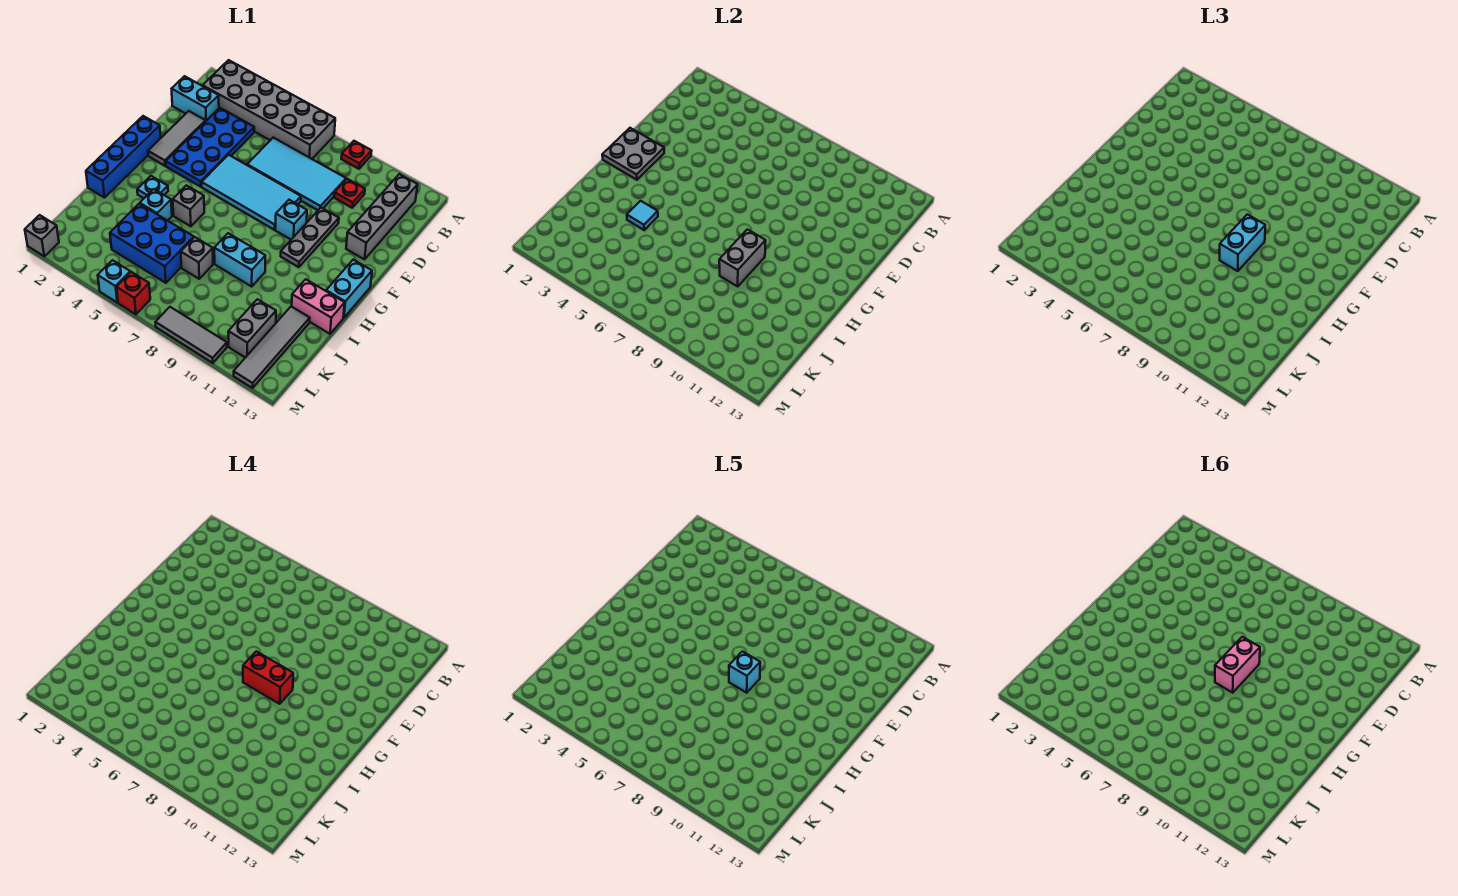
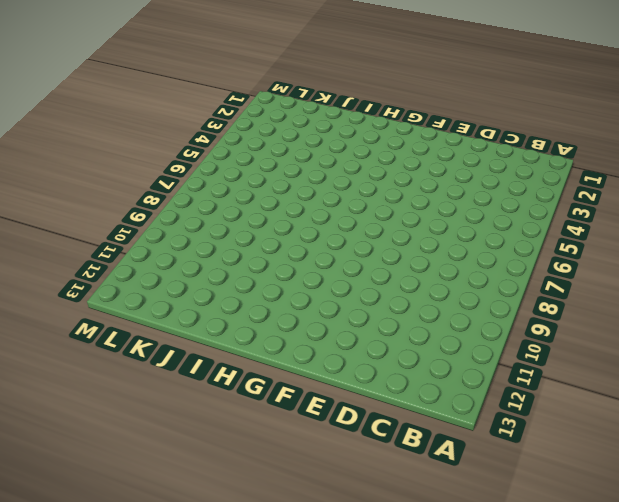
none -> grey 2x6 brick [203,60,335,159]
none -> red 1x1 plate [341,141,372,169]
none -> grey 1x4 brick [346,174,418,259]
none -> cyan 1x2 brick [172,76,219,121]

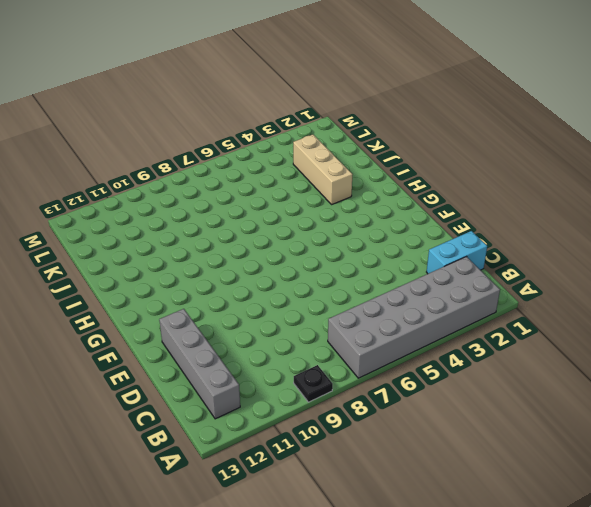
black 1x1 plate [294,365,333,402] -> red 1x1 plate [341,141,372,169]
tan 1x3 brick [293,135,353,205] -> none
none -> blue 2x4 plate [166,108,254,187]
none -> cyan 2x4 tile [247,138,346,210]
none -> red 1x1 plate [334,179,365,208]
none -> grey 1x3 tile [148,111,206,166]

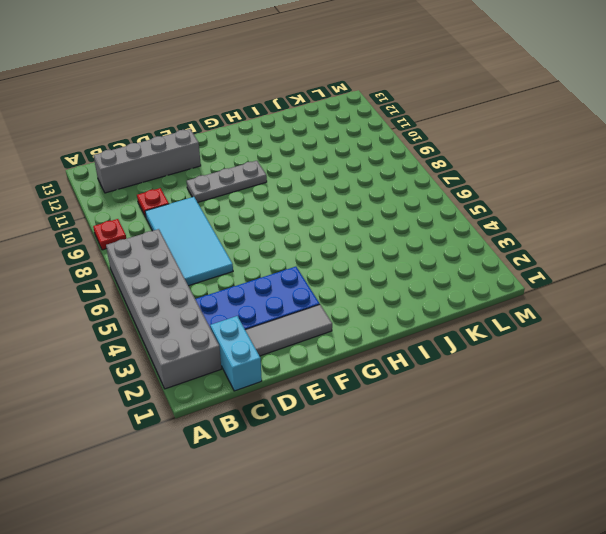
none -> cyan 2x4 tile [202,155,301,230]
none -> blue 1x4 brick [86,116,161,198]
none -> cyan 1x1 brick [275,200,307,239]
none -> cyan 1x2 brick [326,260,372,318]

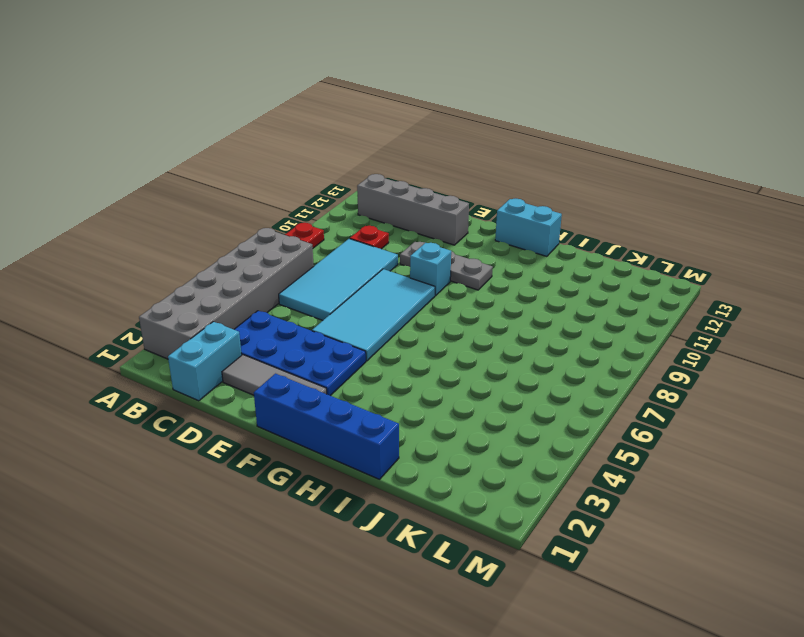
none -> cyan 1x1 plate [137,176,168,198]
none -> grey 1x1 brick [173,185,204,226]
none -> cyan 1x1 brick [140,189,172,221]
none -> cyan 1x2 brick [214,233,265,286]

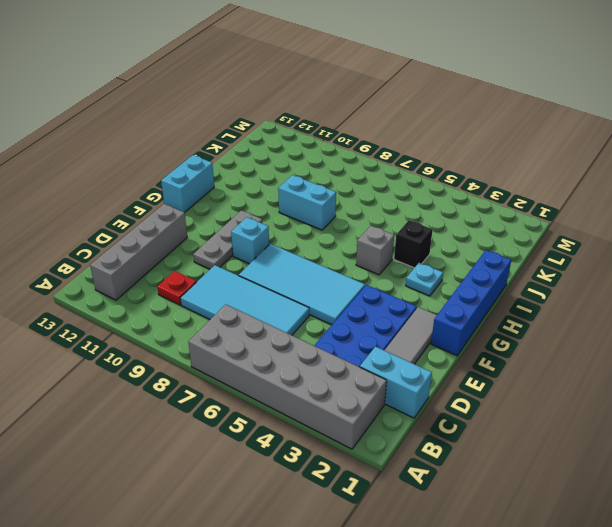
black 1x1 brick [394,220,433,268] -> cyan 1x1 brick [140,189,172,221]
none -> red 1x1 plate [341,141,372,169]
none -> pink 1x2 brick [292,279,345,334]
none -> blue 2x3 brick [110,204,194,283]
none -> grey 1x1 brick [181,237,213,279]

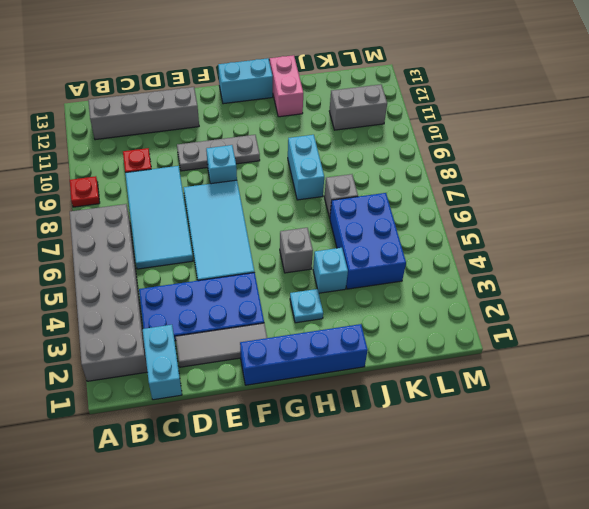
none -> grey 1x4 tile [234,306,310,388]
none -> grey 1x1 brick [25,215,59,256]
none -> cyan 1x1 brick [98,260,130,302]
none -> red 1x1 brick [117,272,150,314]

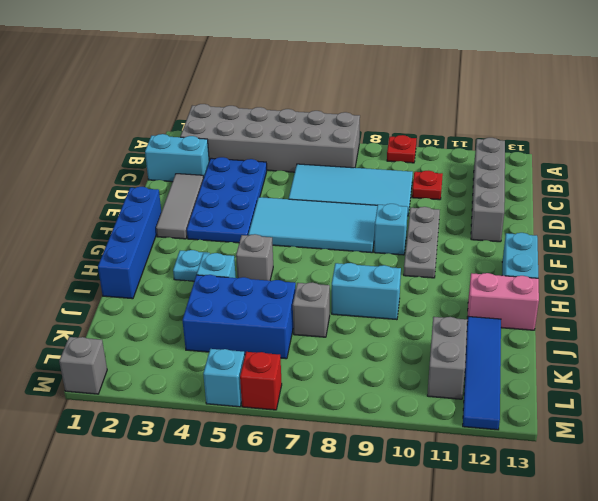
blue 1x4 tile [463,317,501,430] -> grey 1x4 tile [234,306,310,388]
none -> grey 1x3 tile [155,307,227,363]
none -> grey 2x2 plate [602,128,664,180]
none -> grey 1x2 brick [719,229,766,286]
none -> cyan 1x1 tile [627,201,658,230]

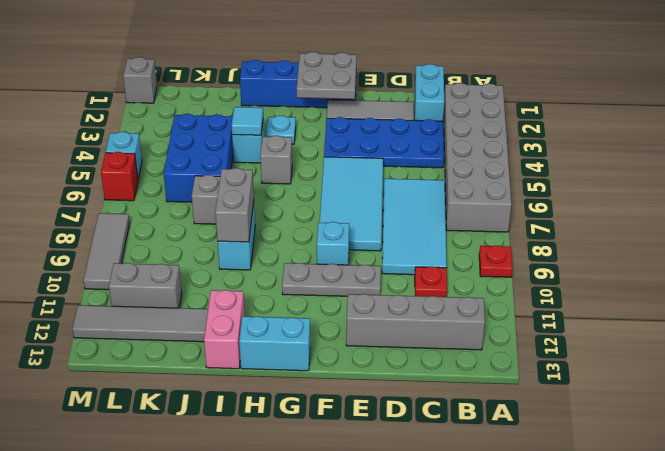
grey 1x2 brick [215,168,254,242] -> grey 1x2 brick turned to [719,229,766,286]
none -> cyan 1x2 brick [1220,214,1265,271]
none -> red 1x2 brick [243,651,293,704]
none -> cyan 1x1 brick [729,651,760,693]
none -> pink 1x2 brick [1215,637,1260,693]

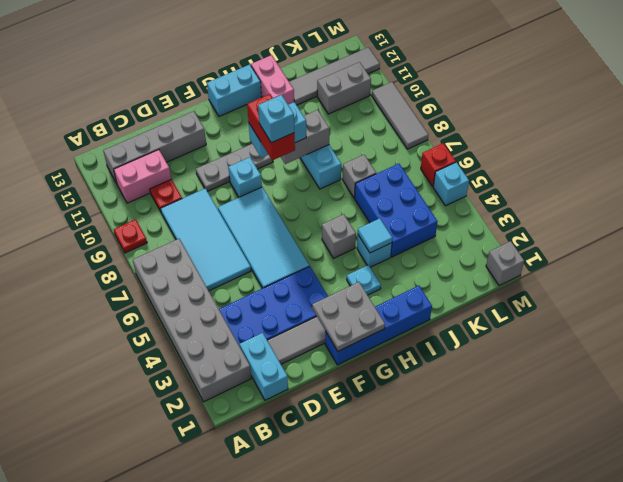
pink 1x2 brick [114,150,171,203] -> pink 1x2 brick moved to [1215,637,1260,693]

